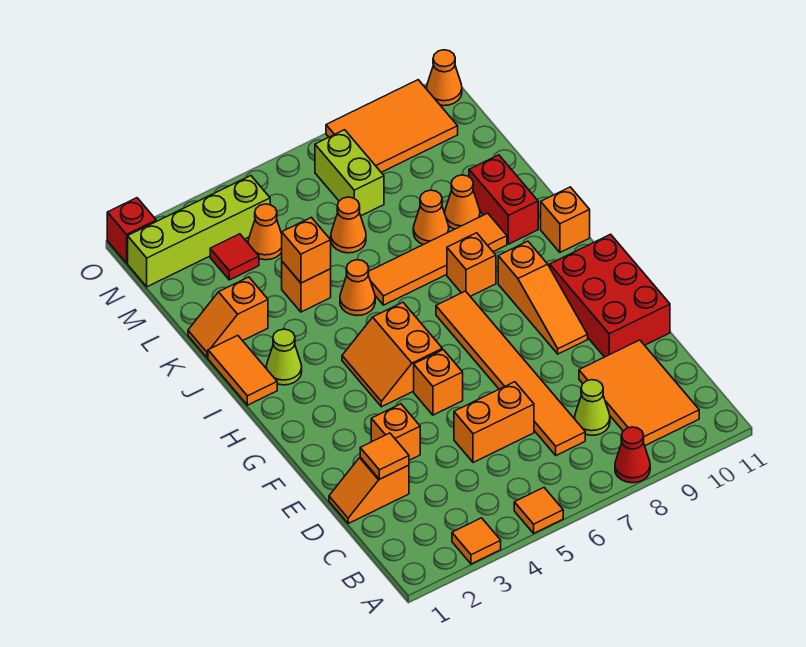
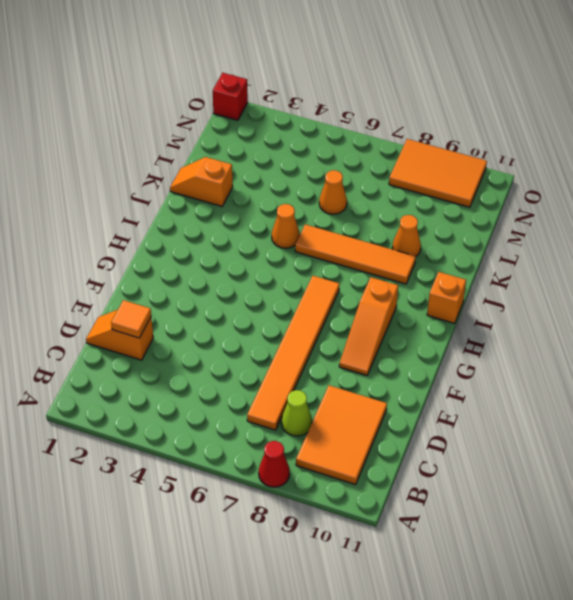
none -> orange 1x1 tile [452,518,501,564]
none -> orange 1x1 tile [514,488,563,533]
none -> orange 1x2 brick [454,382,534,463]
none -> orange 1x1 brick [371,404,420,460]

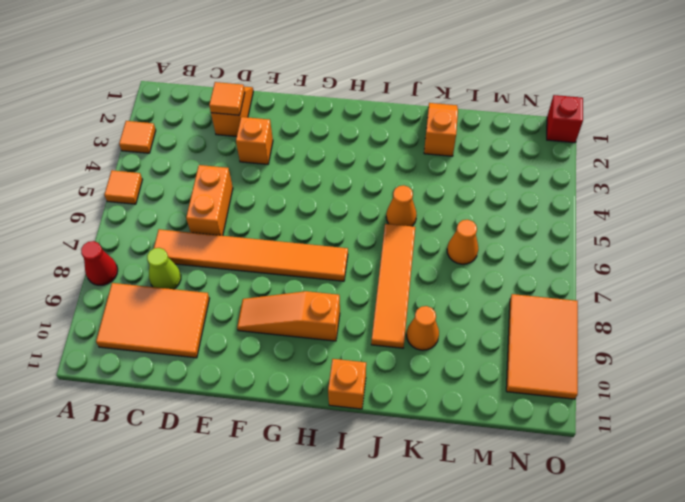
none -> red 2x3 brick [550,234,670,357]
none -> orange 1x1 brick [414,350,463,415]
none -> orange 2x2 slope [342,302,442,407]
none -> orange 1x2 tile [208,335,277,405]

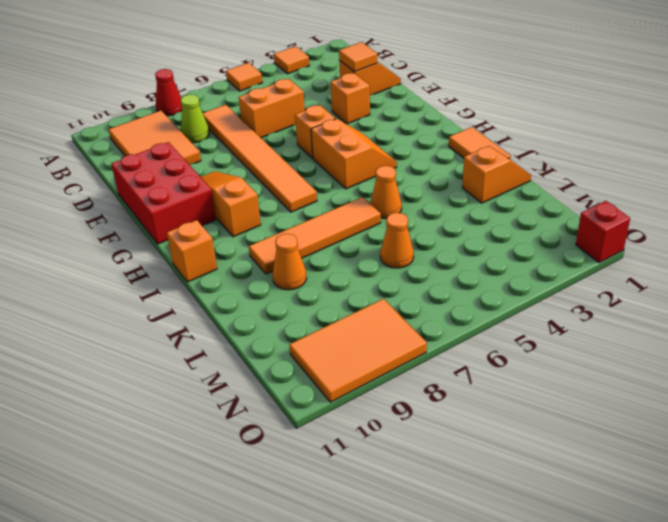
none -> lime 1x1 cone [266,329,302,385]
none -> orange 1x1 brick [447,233,496,296]
none -> red 1x2 brick [469,155,538,244]
none -> orange 1x1 brick [282,262,331,312]

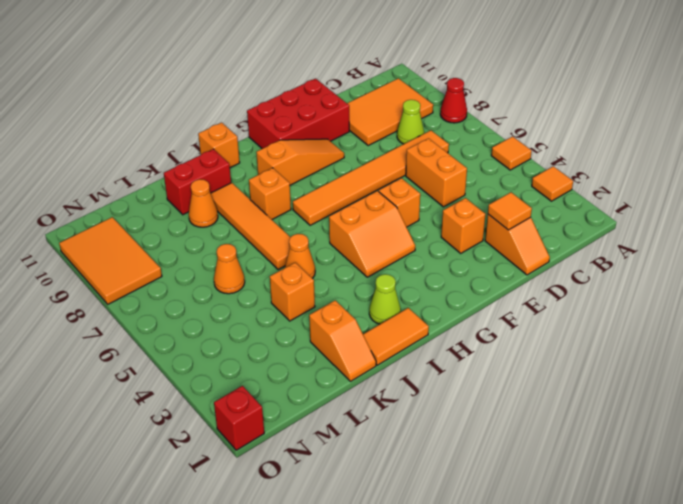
none -> orange 1x1 cone [413,190,449,245]
none -> red 1x1 tile [210,234,259,280]
none -> orange 1x1 cone [248,204,282,260]
none -> lime 1x2 brick [315,130,384,216]

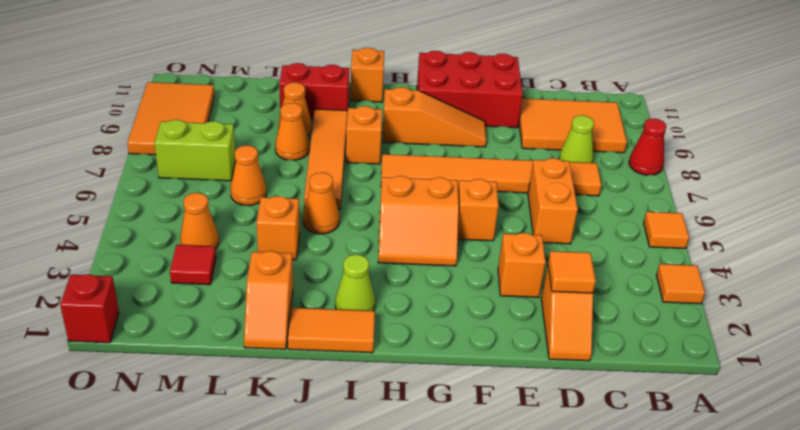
none -> lime 1x4 brick [128,176,270,287]
none -> orange 1x1 cone [427,50,462,106]
none -> orange 1x1 brick [282,217,331,283]

